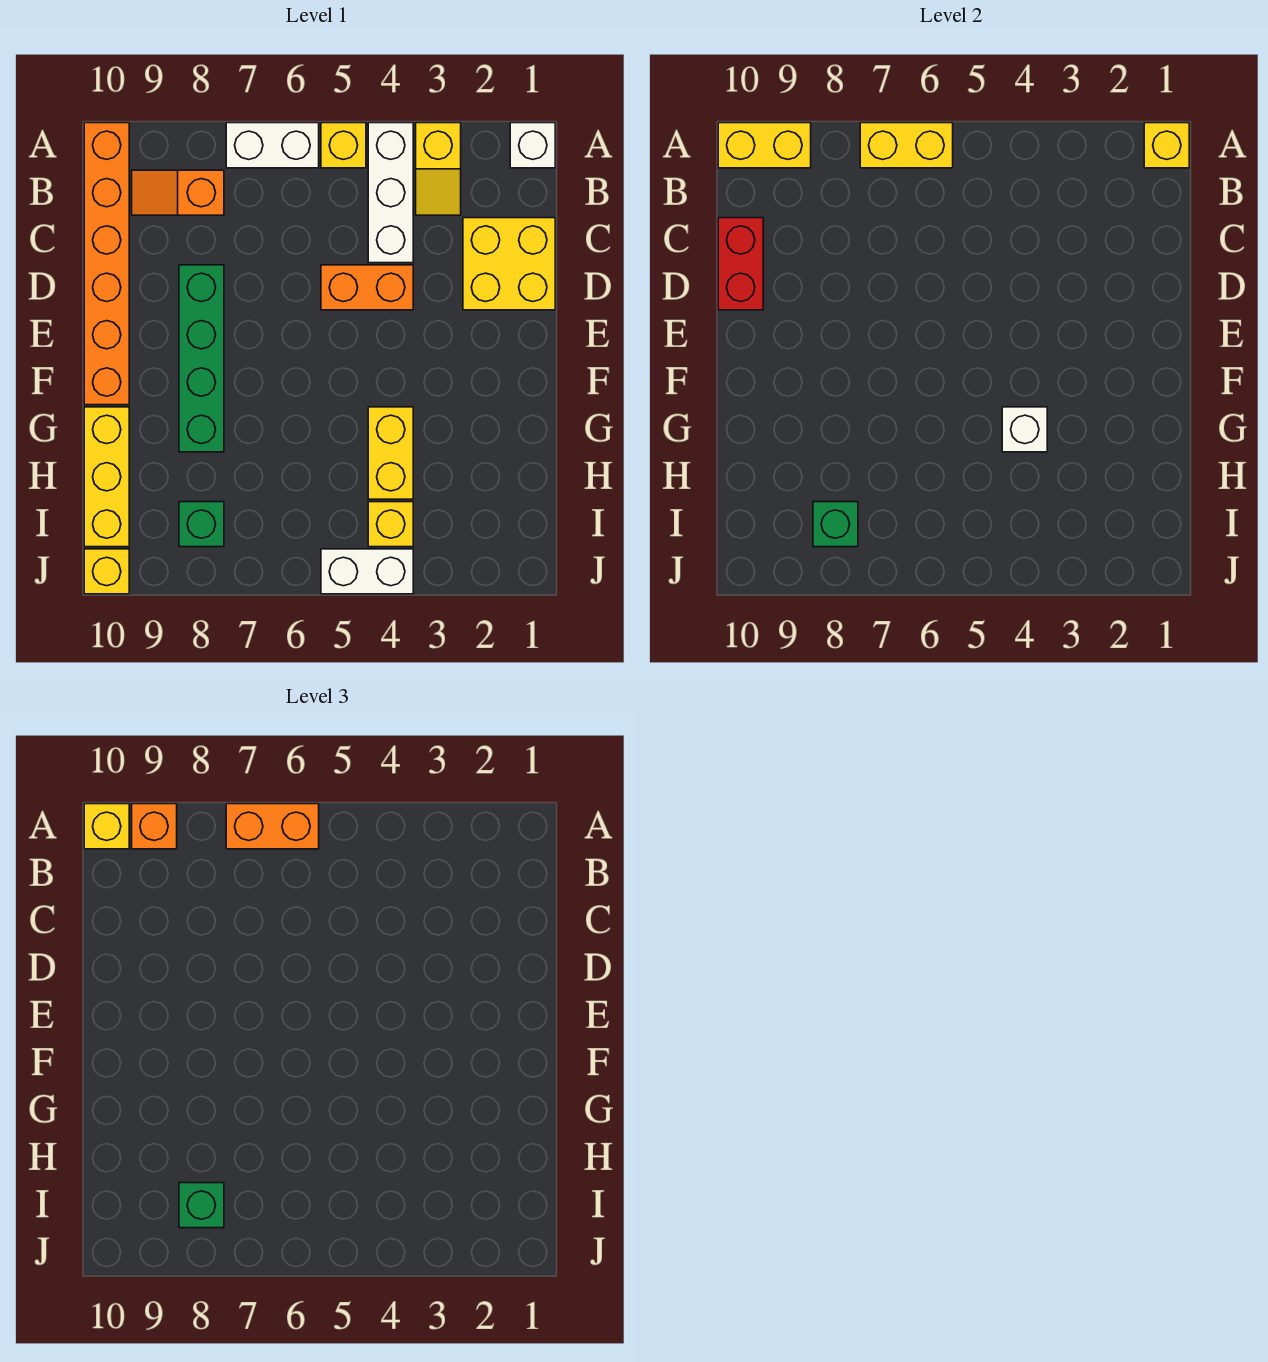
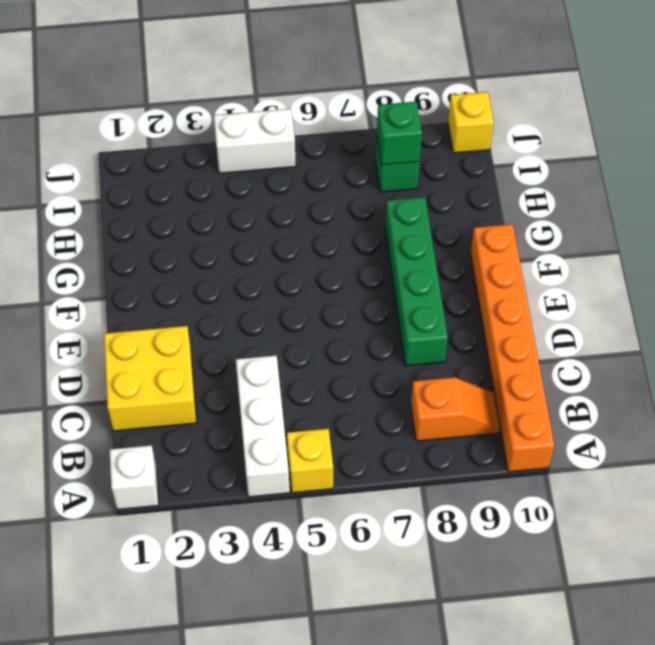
none -> yellow 1x2 slope [416,123,461,215]
none -> white 1x2 brick [226,123,319,168]
none -> orange 1x2 brick [321,265,413,310]

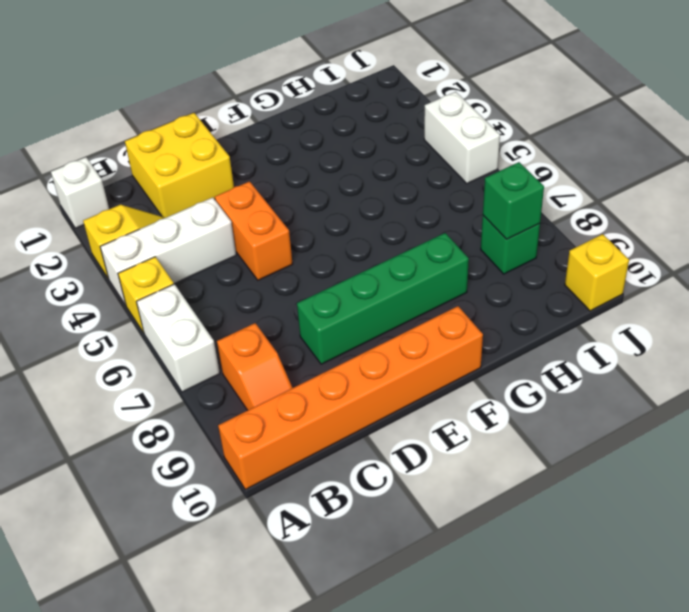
none -> yellow 1x2 brick [368,407,413,499]
none -> yellow 1x3 brick [84,407,129,547]
none -> yellow 1x1 brick [368,502,413,547]

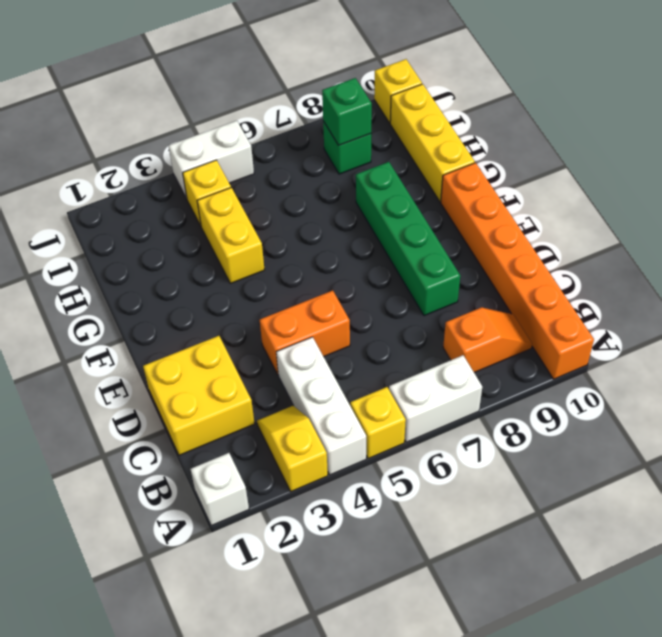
none -> yellow 1x1 brick [1144,123,1189,168]
none -> yellow 1x2 brick [860,123,953,168]
none -> yellow 1x2 brick [718,123,811,168]

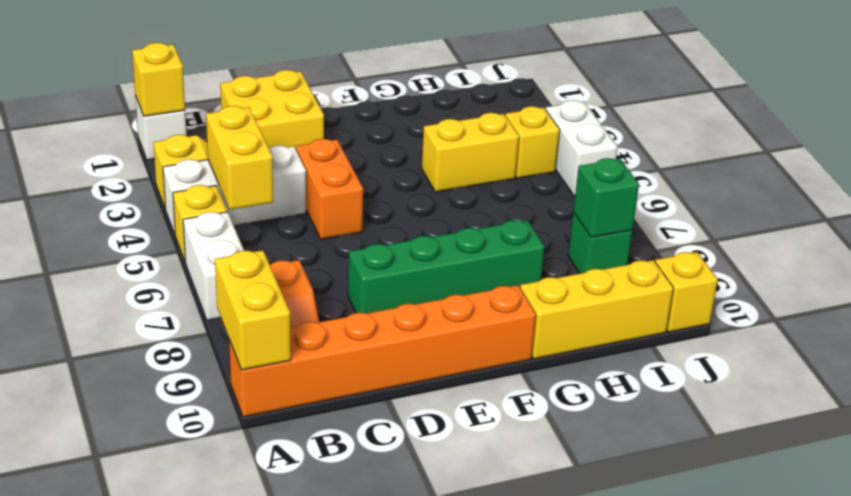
yellow 1x2 brick [206,106,273,210] -> yellow 1x2 brick moved to [860,123,953,168]
none -> red 1x2 brick [718,218,763,310]
none -> white 1x1 brick [1002,407,1047,452]
none -> orange 1x2 brick [226,804,319,849]

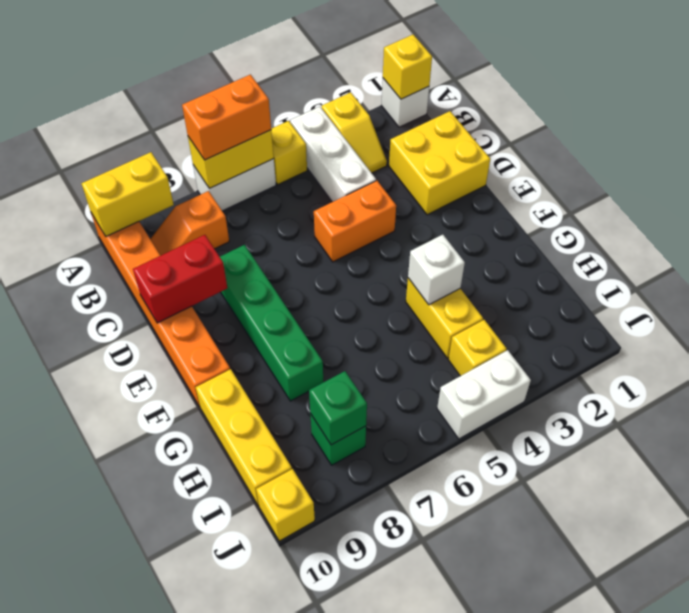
red 1x2 brick [133,235,227,323] -> red 1x2 brick turned to [718,218,763,310]
none -> orange 1x1 brick [132,804,177,849]
none -> yellow 1x1 brick [84,804,129,849]
none -> green 1x1 brick [179,1183,224,1228]

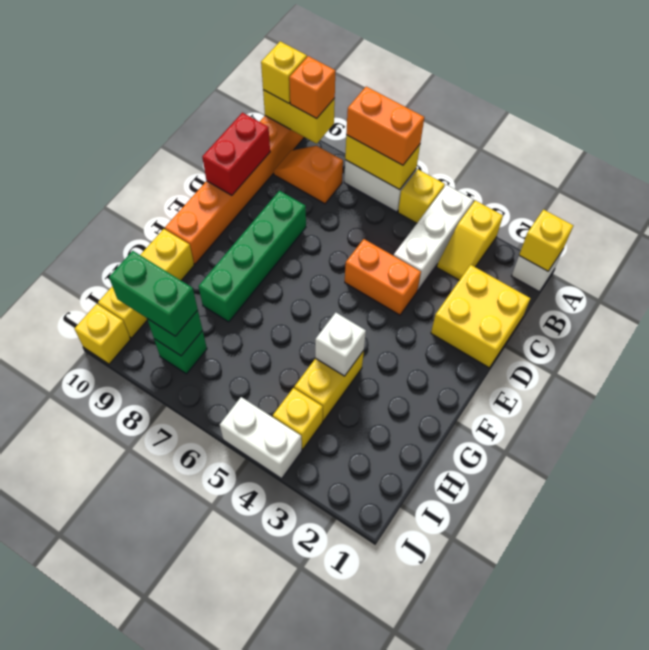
green 1x2 brick [109,251,198,336] -> green 1x1 brick [179,1183,224,1228]

